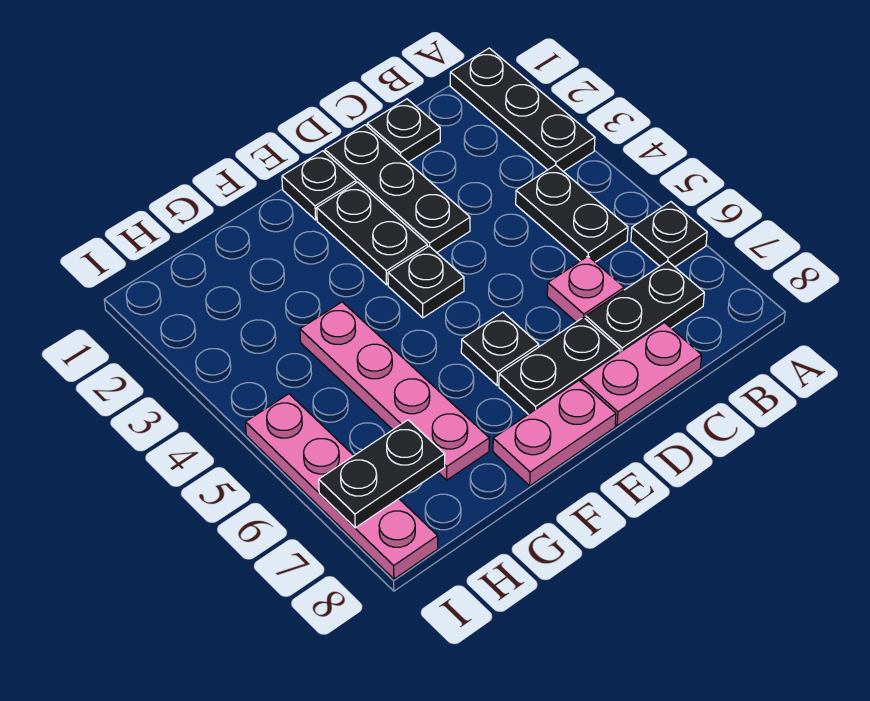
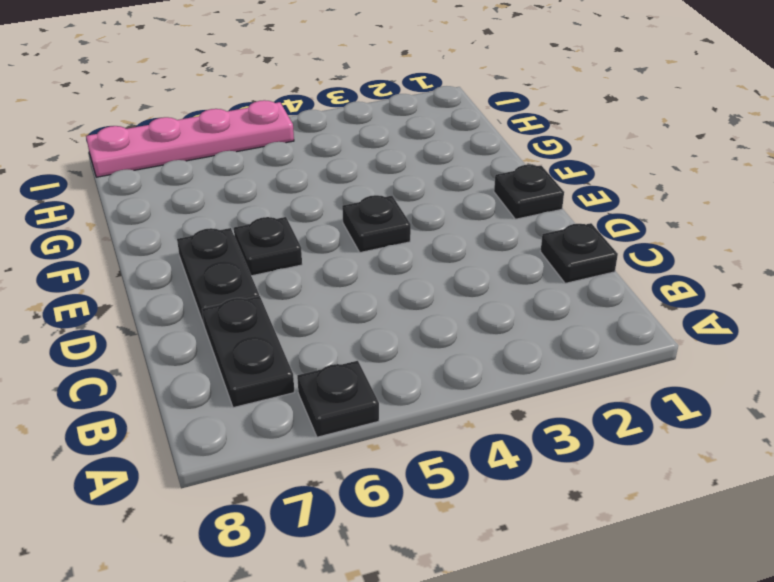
none -> black 1x3 plate [450,48,595,171]
none -> black 1x2 plate [516,165,628,262]
none -> pink 1x1 plate [547,256,624,322]

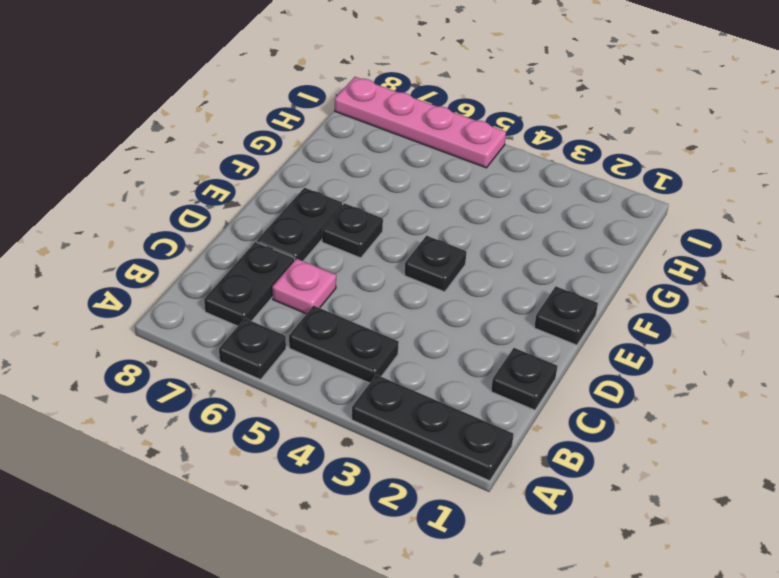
none -> pink 1x2 plate [581,323,702,426]
none -> black 1x3 plate [325,125,470,253]
none -> black 1x2 plate [317,182,427,285]

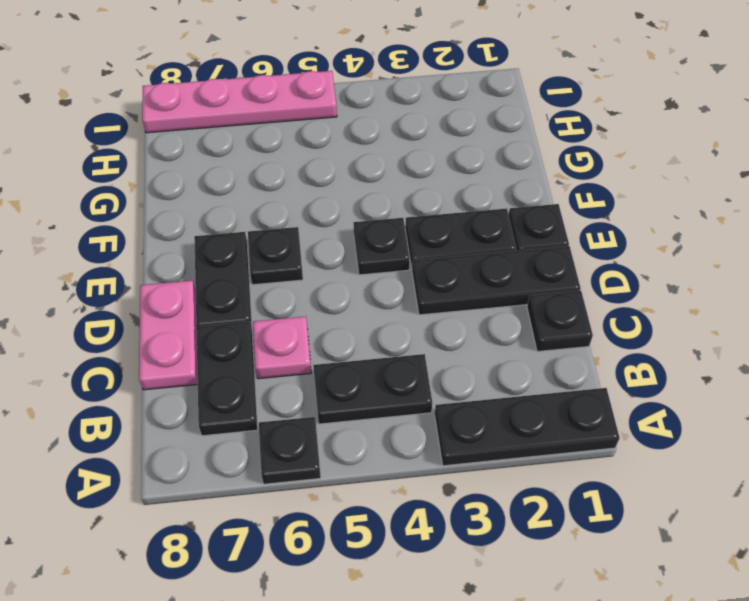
none -> pink 1x2 plate [493,381,616,486]
none -> pink 1x4 plate [300,302,489,480]
none -> black 1x2 plate [319,420,445,528]

